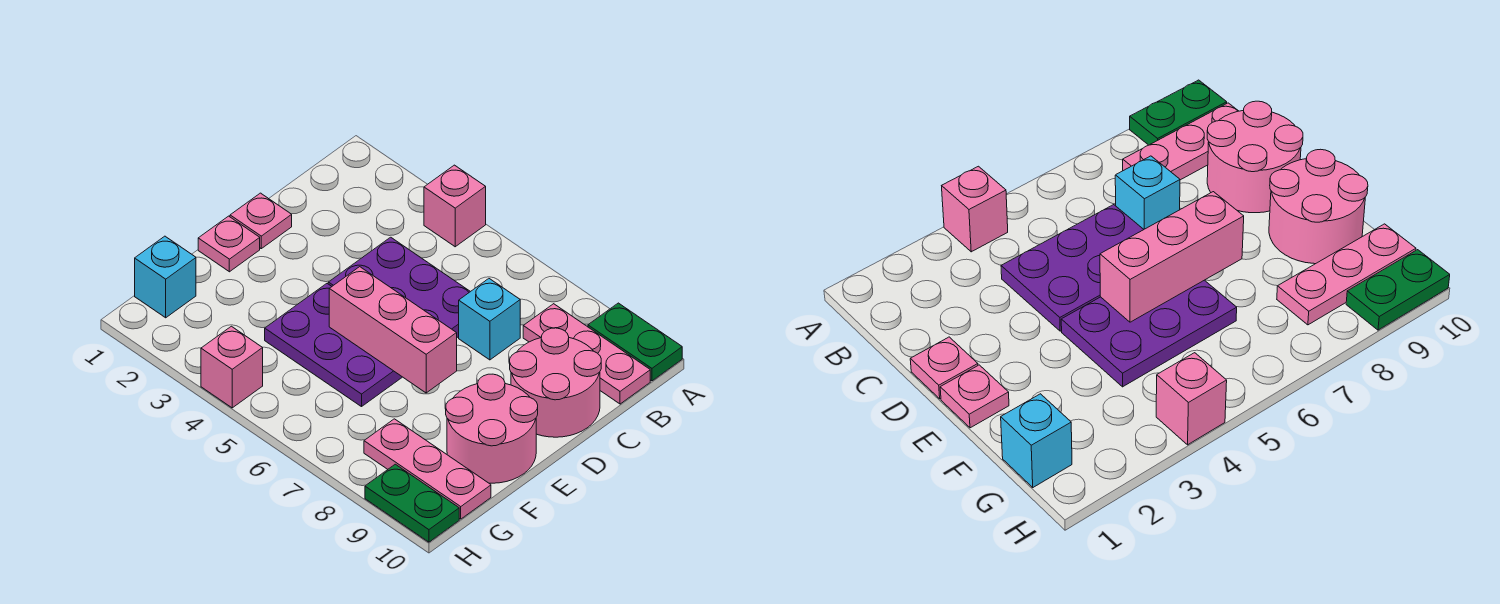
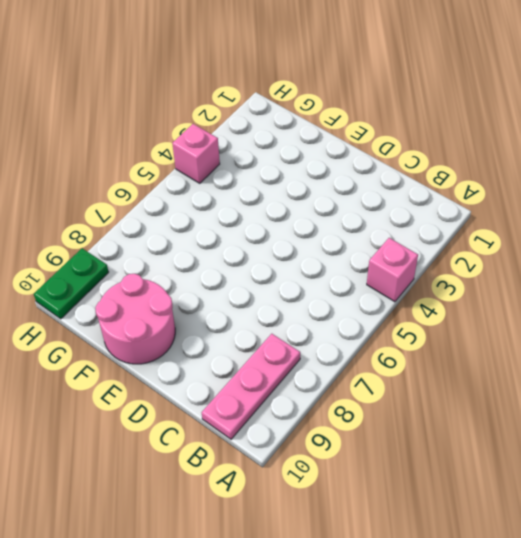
none -> green 1x2 plate [588,303,682,381]
none -> purple 2x3 plate [328,237,470,337]
none -> cyan 1x1 brick [459,279,520,360]

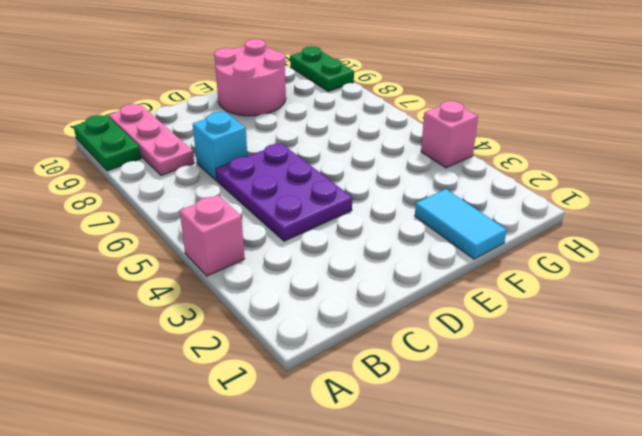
cyan 1x2 tile [415,189,507,259] -> none
none -> pink 2x2 round brick [510,328,601,437]
none -> pink 1x1 plate [230,193,292,249]
none -> pink 1x1 plate [198,216,260,272]

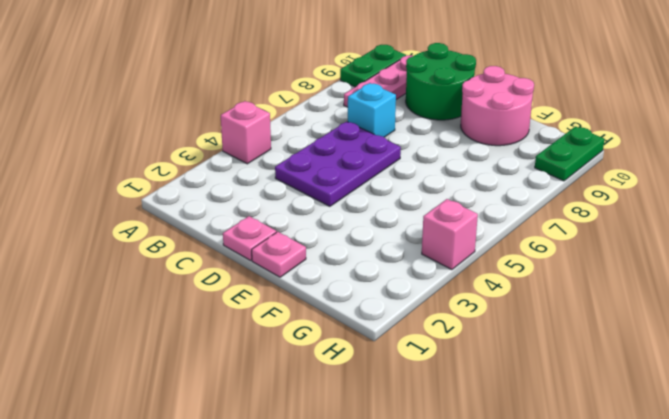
green 2x2 round brick [406,43,476,120] -> pink 2x2 round brick [510,328,601,437]
none -> purple 2x3 plate [265,284,402,407]
none -> cyan 1x1 brick [135,236,196,318]
none -> pink 1x3 plate [364,419,491,519]

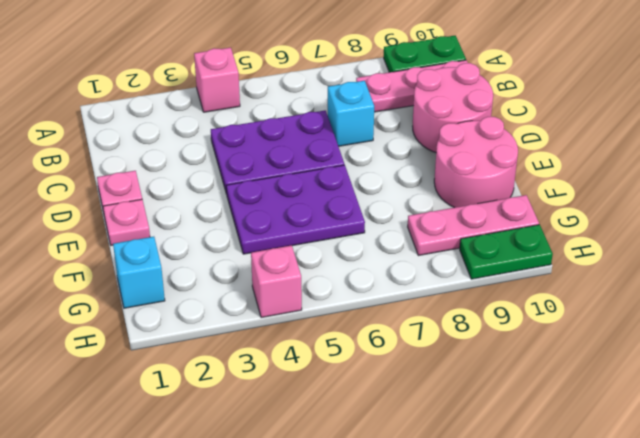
none -> pink 1x3 brick [329,267,457,393]

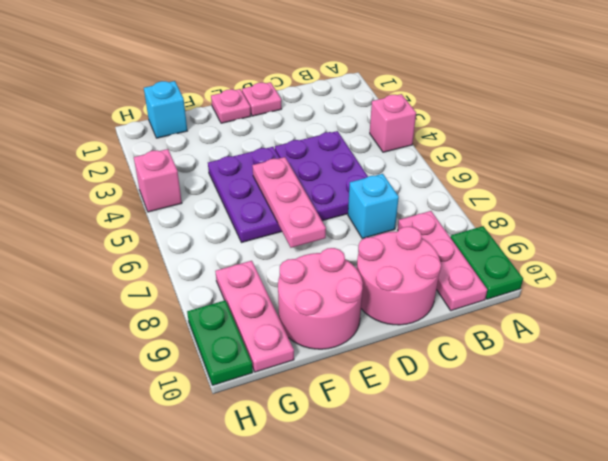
pink 1x3 plate [252,157,326,248] -> pink 1x3 brick [329,267,457,393]

